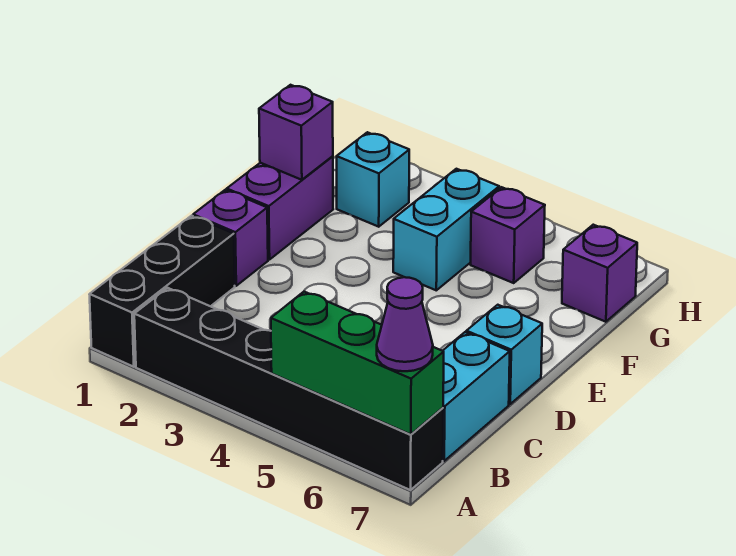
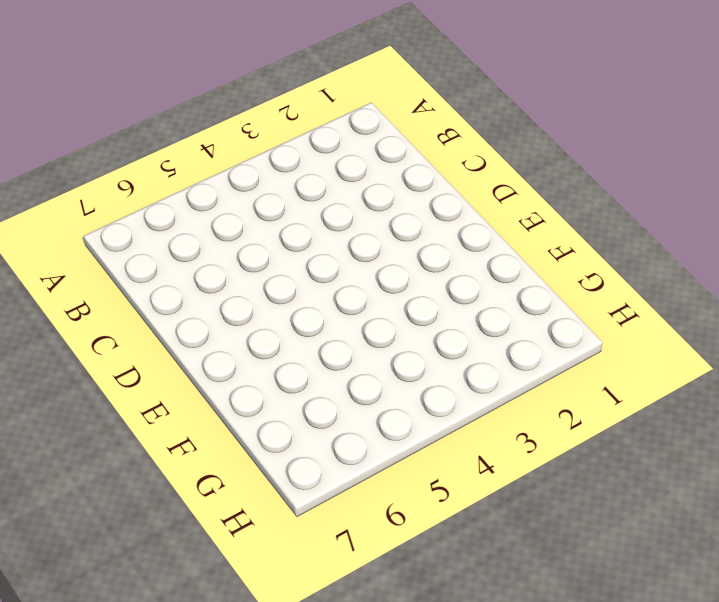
none -> black 1x3 brick [89,216,235,367]
none -> black 1x6 brick [134,288,443,490]
none -> cyan 1x2 brick [443,332,510,461]

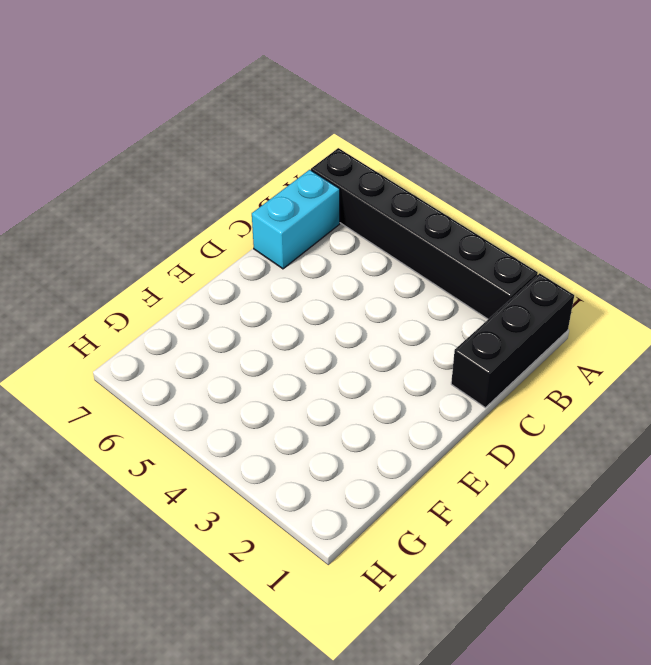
none -> purple 1x1 brick [193,190,268,286]
none -> cyan 1x1 brick [466,305,542,404]
none -> purple 1x2 brick [227,156,333,260]

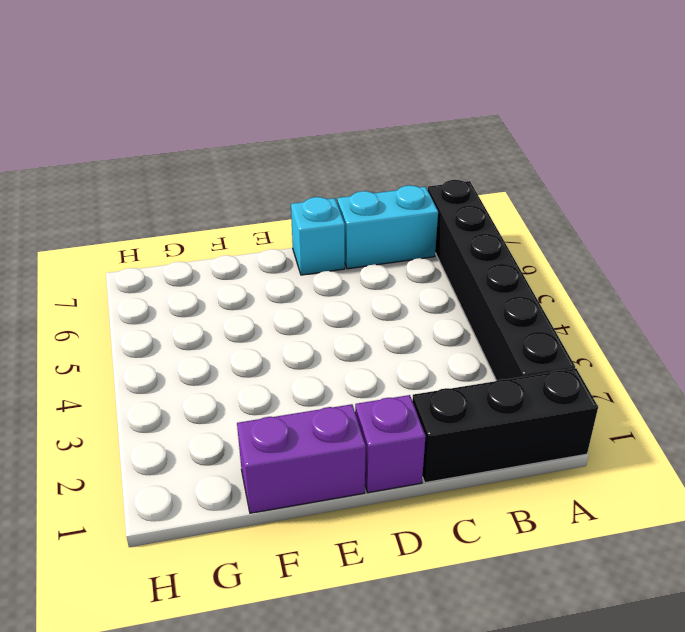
none -> cyan 1x2 brick [393,169,499,290]
none -> cyan 1x1 brick [337,132,409,227]
none -> purple 1x1 brick [471,187,545,283]

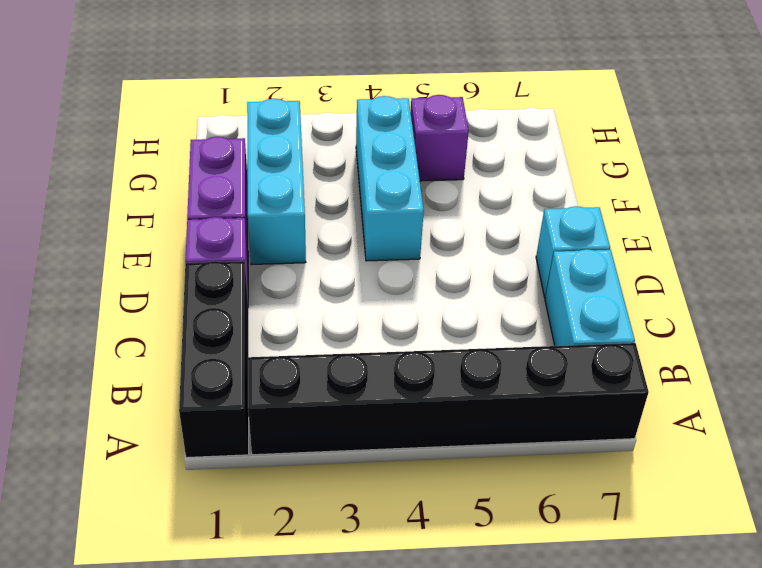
cyan 1x3 brick [247,99,306,265] -> cyan 1x1 brick [337,132,409,227]
cyan 1x3 brick [356,96,424,261] -> cyan 1x2 brick [393,169,499,290]
none -> purple 1x1 brick [562,225,637,322]
none -> green 1x3 brick [271,292,444,435]
none -> purple 1x1 brick [259,85,333,180]

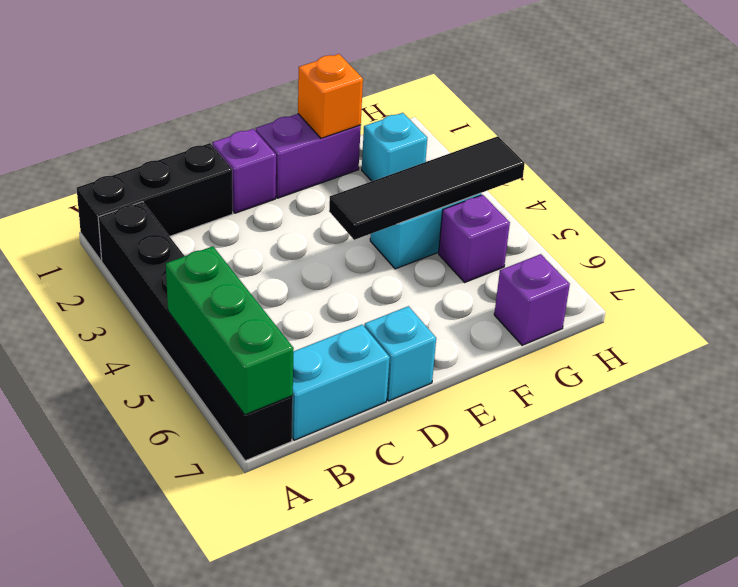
black 1x4 tile [329,136,525,240] -> none
orange 1x1 brick [298,54,363,138] -> purple 1x1 brick [259,85,333,180]
none -> purple 1x1 cone [377,277,433,371]

